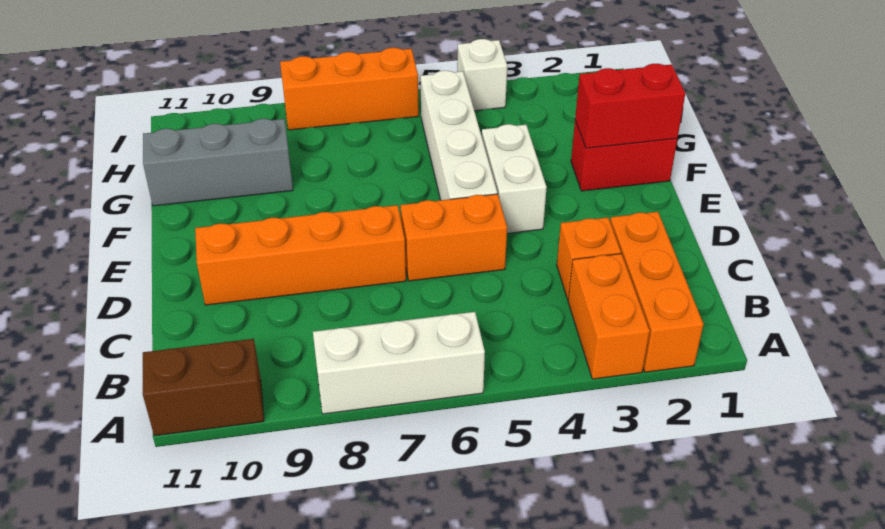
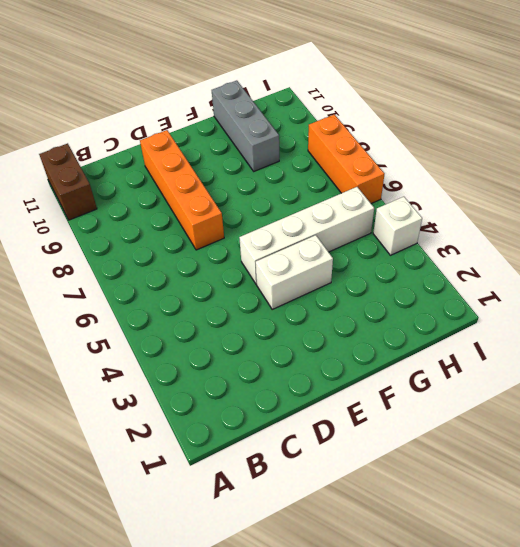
none -> orange 1x3 brick [610,212,704,372]
none -> orange 1x2 brick [568,254,650,379]
none -> white 1x3 brick [313,312,485,414]

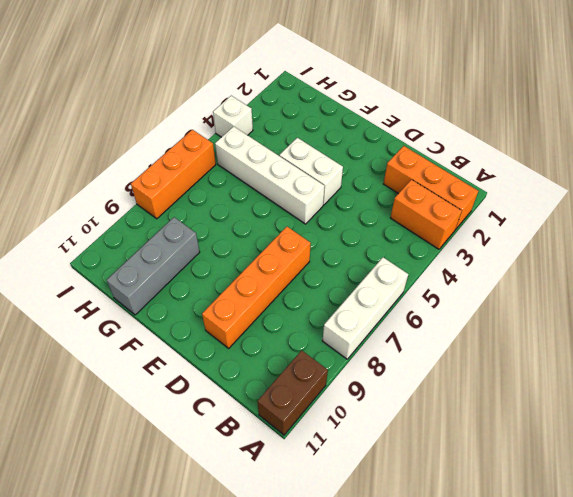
none -> orange 1x1 brick [557,217,621,299]
none -> orange 1x2 brick [400,194,507,281]
none -> red 1x2 brick [571,120,677,191]

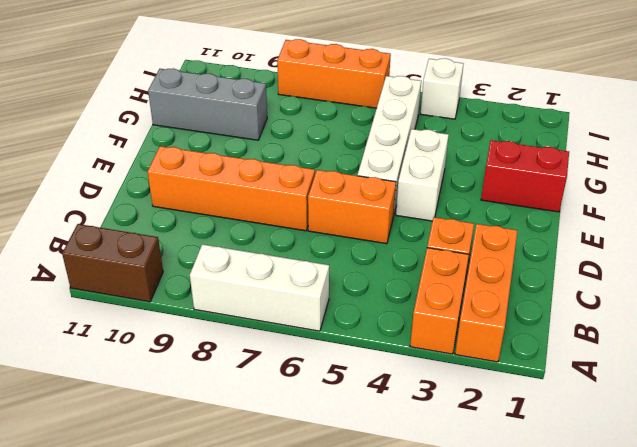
none -> red 1x2 brick [575,64,685,148]

